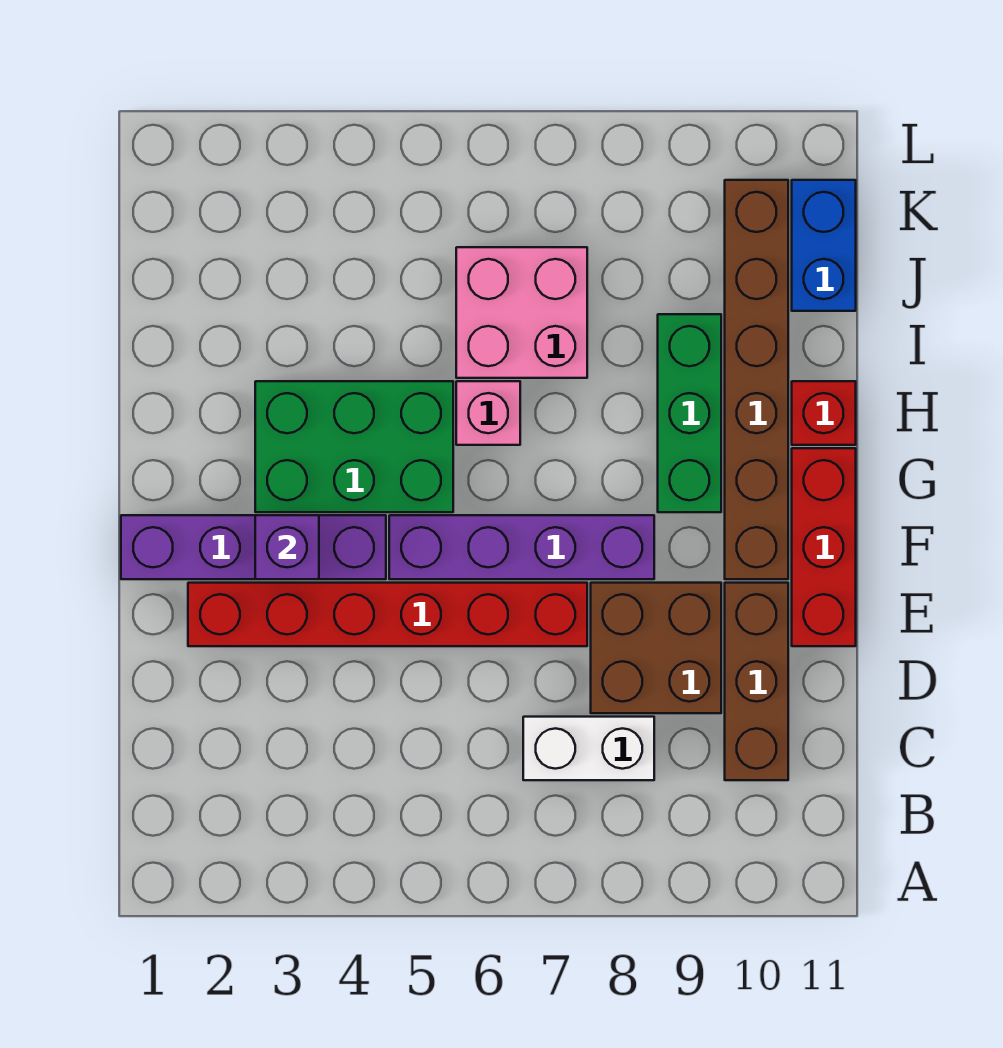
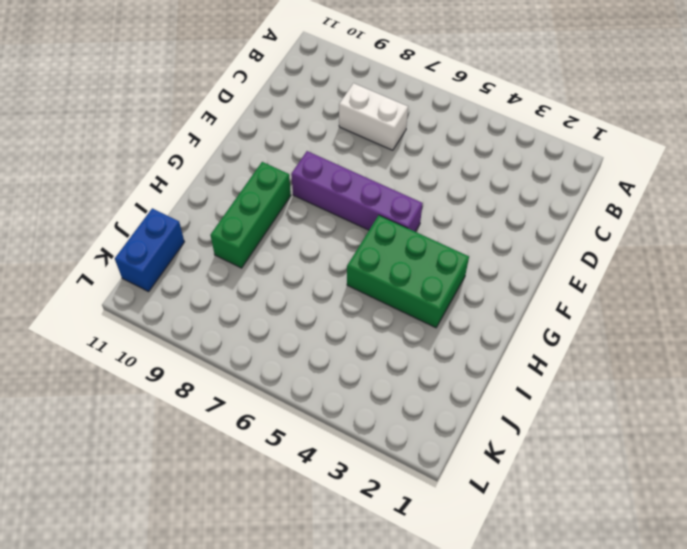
none -> brown 1x3 brick [725,583,788,780]
none -> brown 2x2 brick [591,583,721,713]
none -> red 1x6 brick [188,583,587,646]

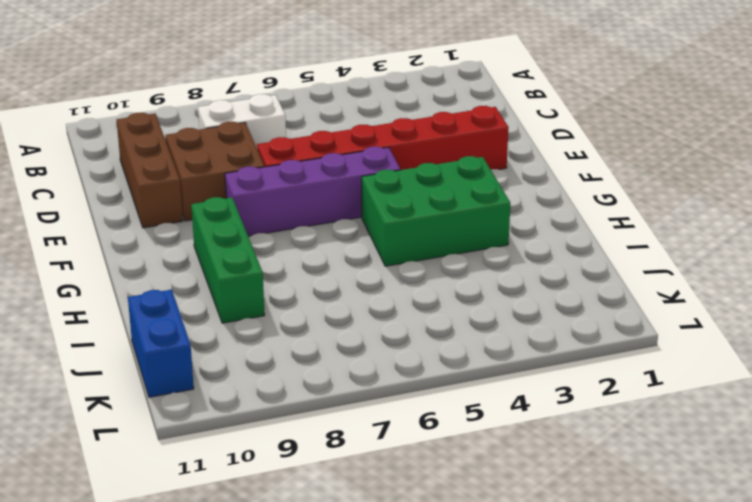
none -> red 1x3 brick [792,448,856,646]
none -> purple 1x4 brick [121,515,386,579]
none -> brown 1x6 brick [725,180,788,579]

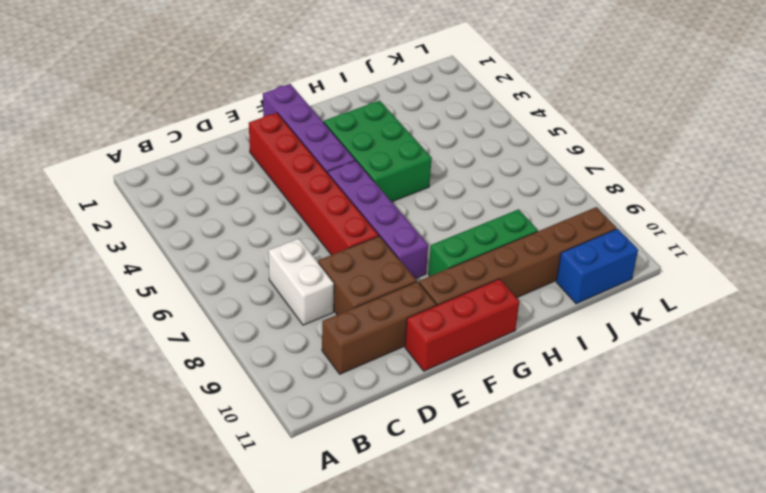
none -> pink 1x1 brick [456,381,520,445]
none -> red 1x1 brick [792,381,856,445]
none -> pink 2x2 brick [456,247,587,378]

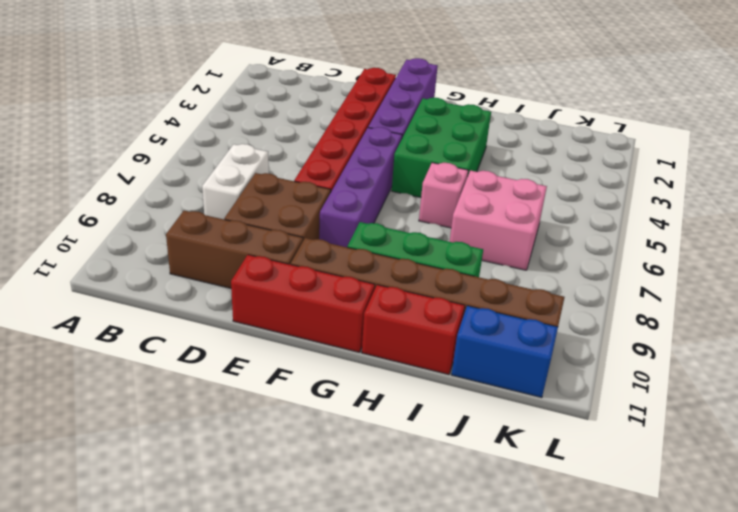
red 1x2 brick [362,285,465,375] -> red 1x1 brick [792,381,856,445]
none -> purple 1x1 brick [255,515,319,579]

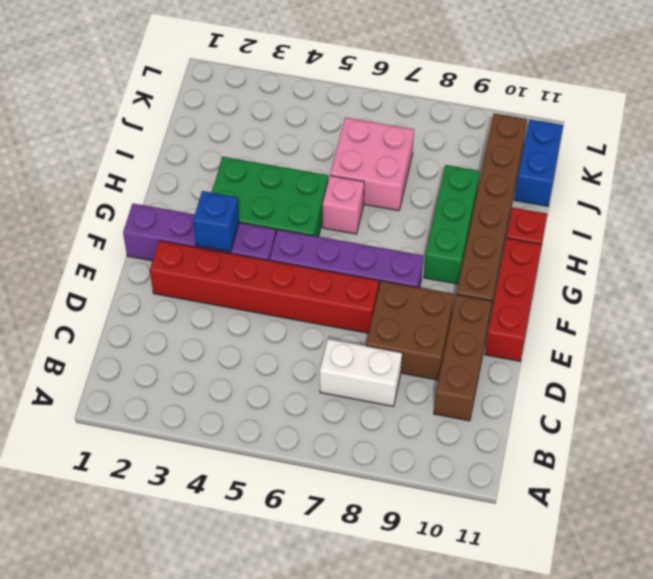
blue 1x1 brick [193,191,239,252] -> purple 1x1 brick [255,515,319,579]

